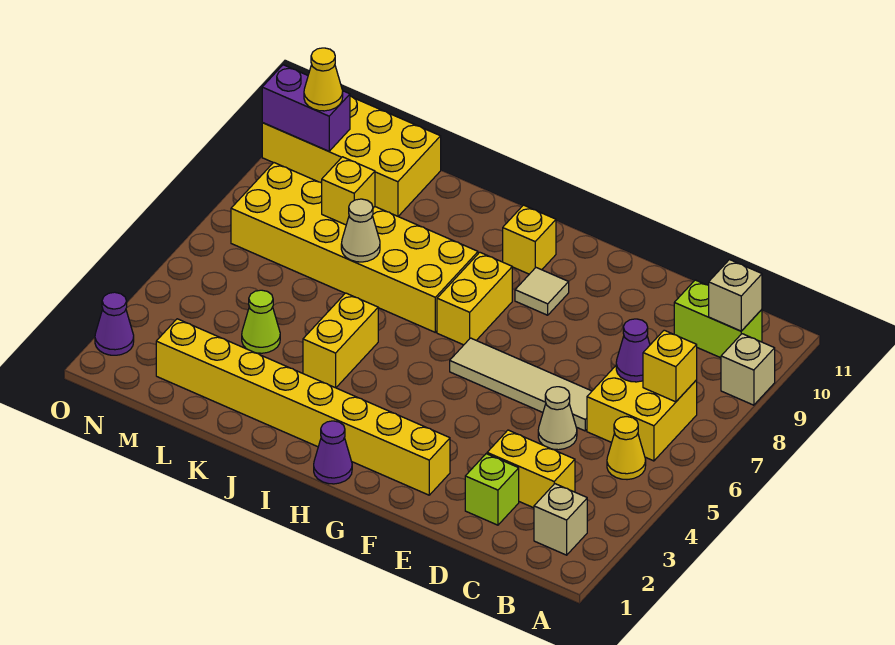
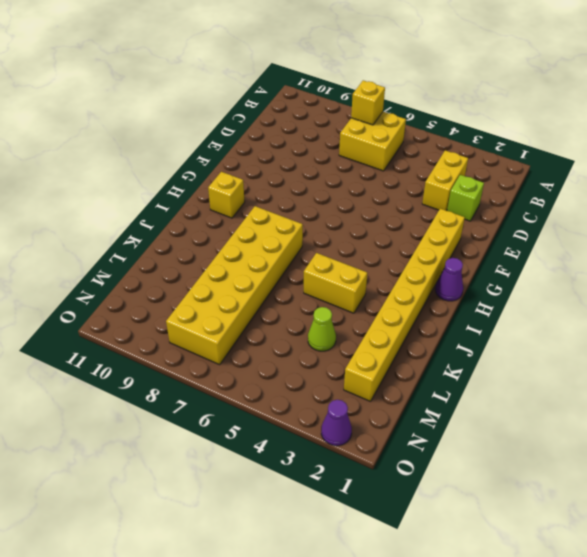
none -> tan 1x1 brick [721,334,775,405]
none -> tan 1x1 brick [534,484,587,555]
none -> yellow 1x1 cone [607,417,646,480]

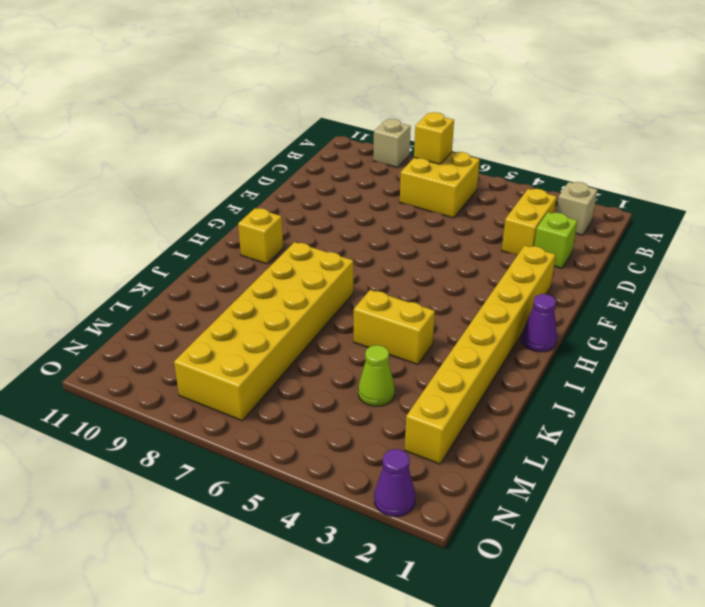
none -> yellow 1x1 cone [607,417,646,480]
none -> lime 1x2 brick [674,280,762,358]
none -> tan 1x1 cone [538,387,577,450]

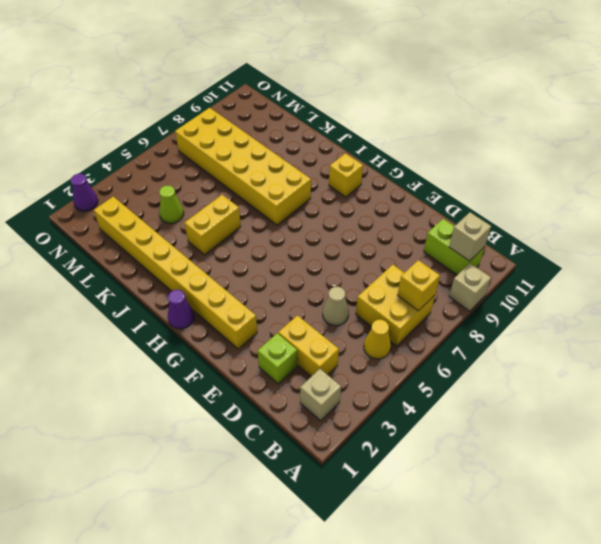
none -> tan 1x4 tile [450,338,592,431]
none -> tan 1x1 tile [515,268,569,315]
none -> yellow 1x2 brick [437,252,512,345]

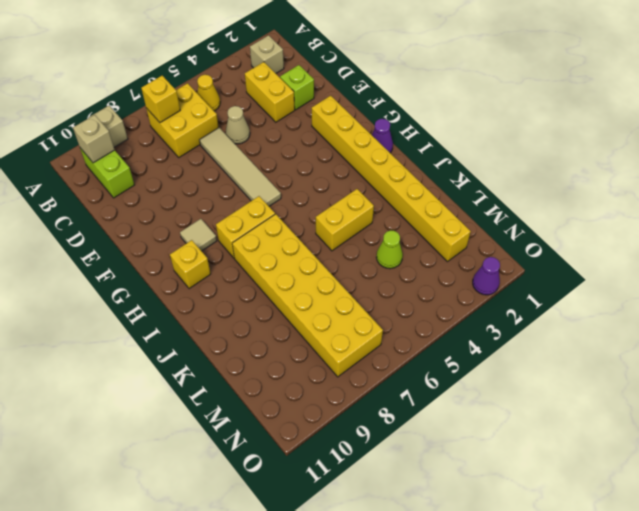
none -> yellow 2x4 brick [262,96,441,216]
none -> purple 1x1 cone [616,319,650,382]
none -> tan 1x1 cone [341,199,380,262]

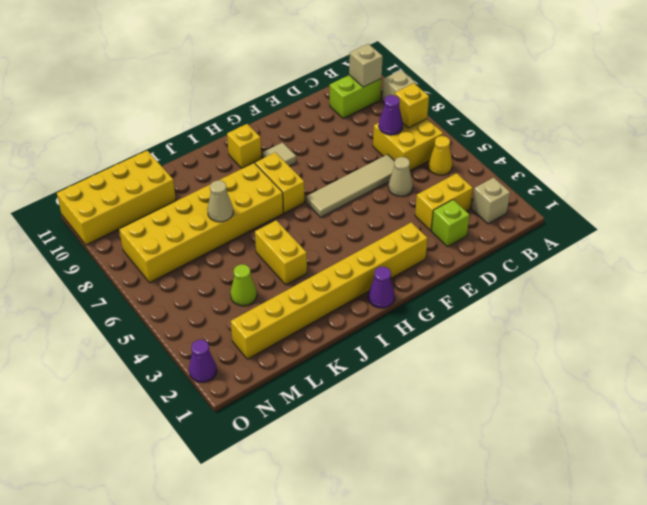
none -> yellow 1x1 brick [322,157,375,225]
none -> purple 1x2 brick [262,65,350,151]
none -> yellow 1x1 cone [304,48,343,111]

